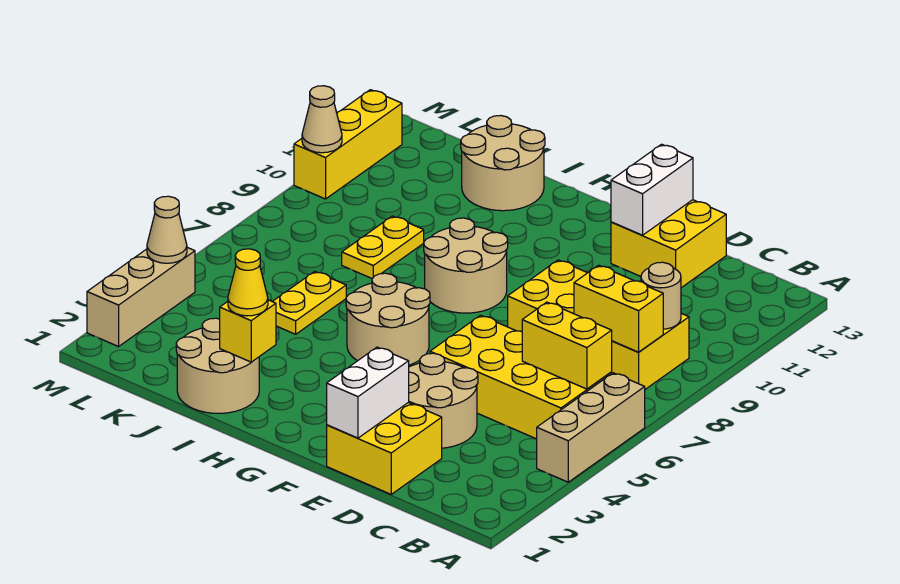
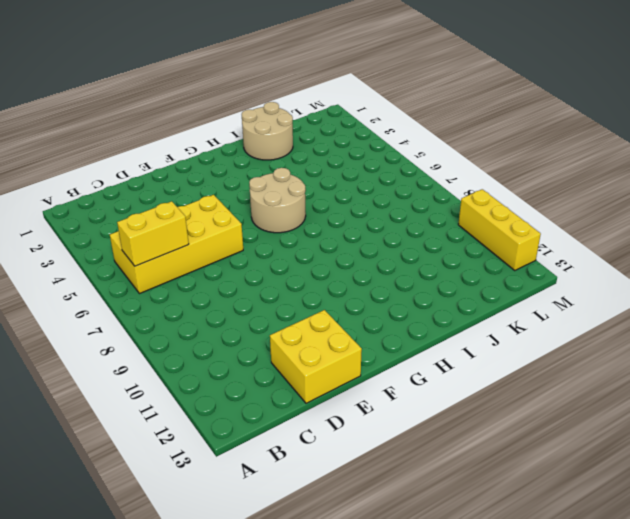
none -> tan 1x3 brick [537,373,645,482]
none -> yellow 2x4 brick [508,260,689,389]
none -> yellow 2x2 brick [327,403,442,494]

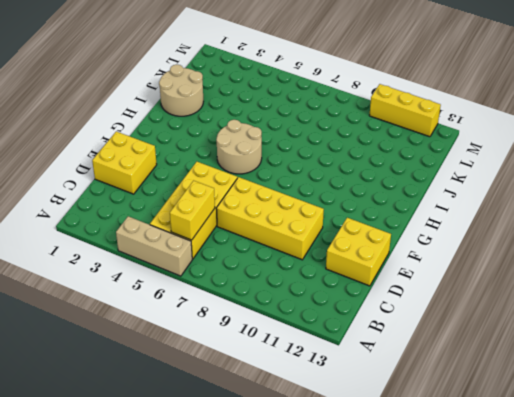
yellow 2x4 brick [216,177,324,260] -> yellow 2x4 brick turned to [508,260,689,389]
none -> tan 2x2 round brick [408,353,478,448]
none -> tan 2x2 round brick [424,218,508,313]
none -> tan 2x2 round brick [461,116,545,211]

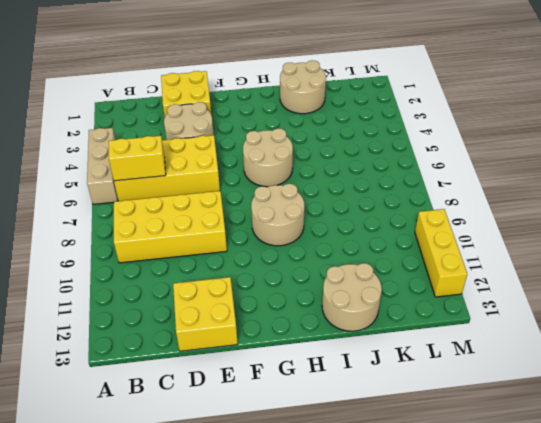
none -> yellow 1x2 plate [272,271,346,334]
none -> yellow 1x2 plate [342,216,424,279]
none -> tan 1x3 brick [87,247,195,347]

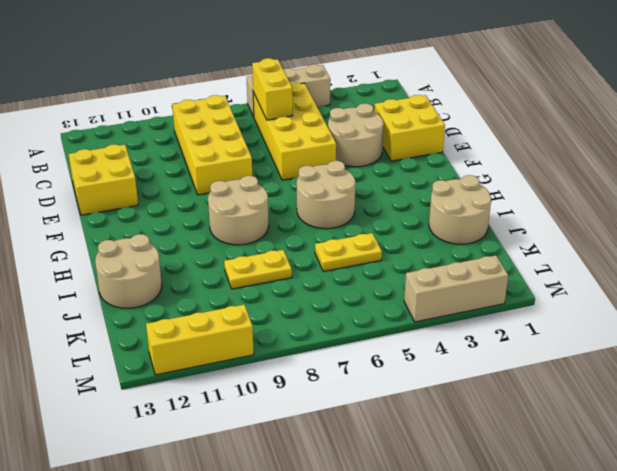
none -> yellow 1x2 brick [574,265,663,352]
none -> tan 1x1 round brick [641,262,681,329]
none -> white 1x2 brick [327,347,409,438]

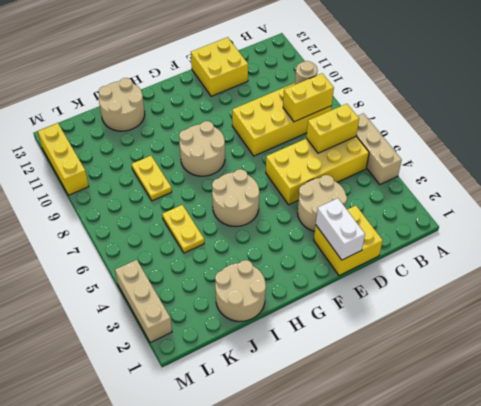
none -> white 1x2 brick [611,144,693,235]
none -> yellow 1x1 brick [220,300,276,362]
none -> tan 1x1 cone [147,196,187,263]

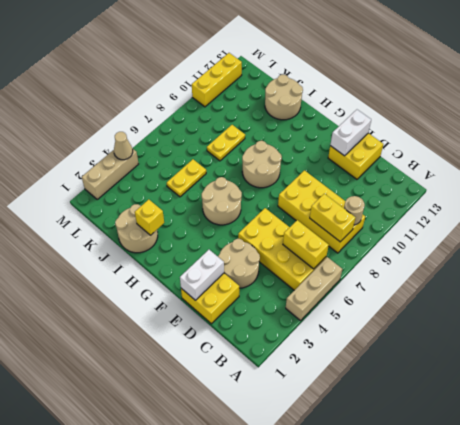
none -> tan 1x1 cone [302,86,342,153]
none -> yellow 1x1 cone [228,249,268,316]

